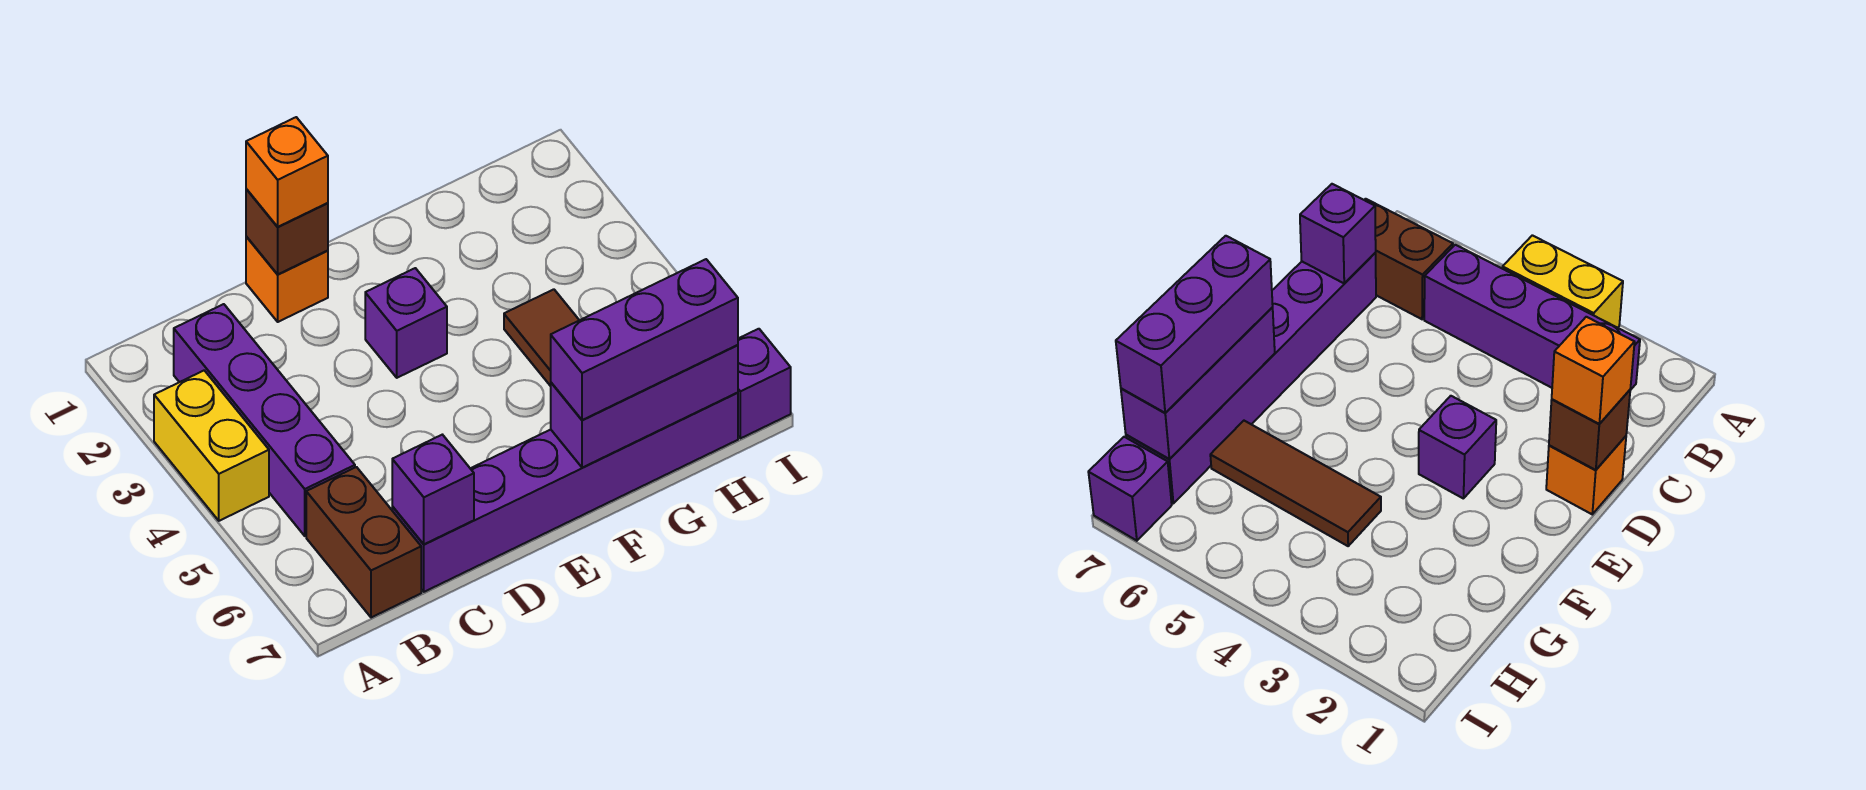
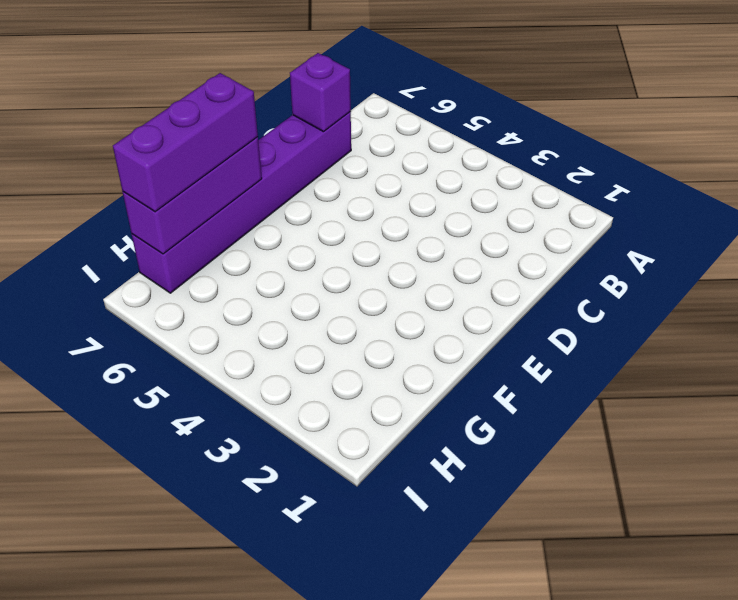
none -> yellow 1x2 brick [154,371,269,521]
none -> purple 1x4 brick [174,304,355,536]
none -> brown 1x2 brick [306,467,421,618]

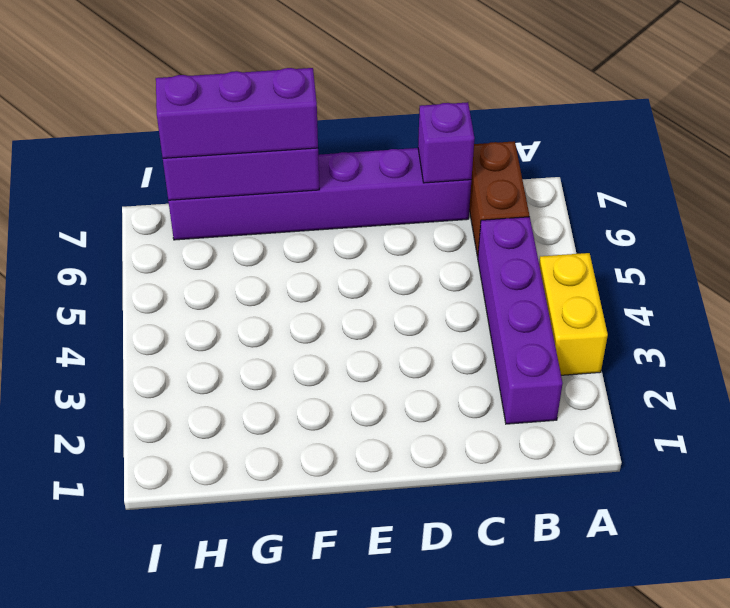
none -> orange 1x1 brick [246,236,328,322]
none -> purple 1x1 brick [365,268,447,378]
none -> brown 1x3 tile [504,289,579,386]

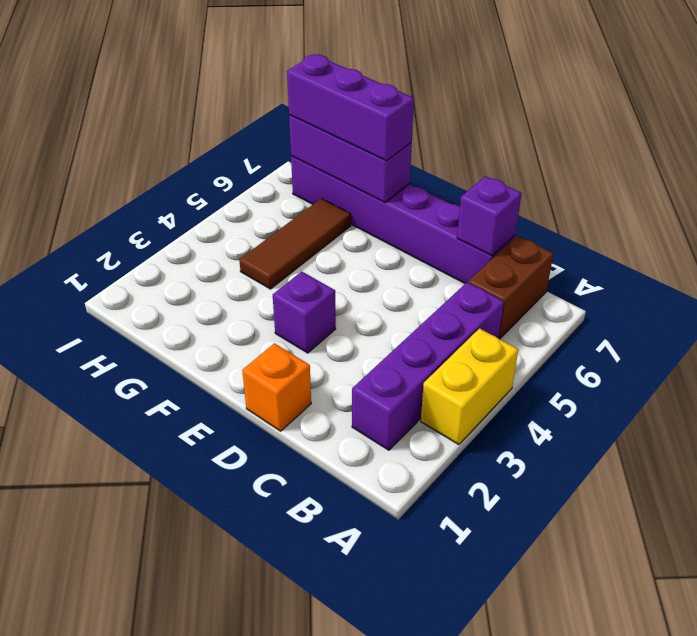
none -> purple 1x1 brick [738,329,791,438]
none -> brown 1x1 brick [246,189,328,274]
none -> orange 1x1 brick [246,117,328,227]

